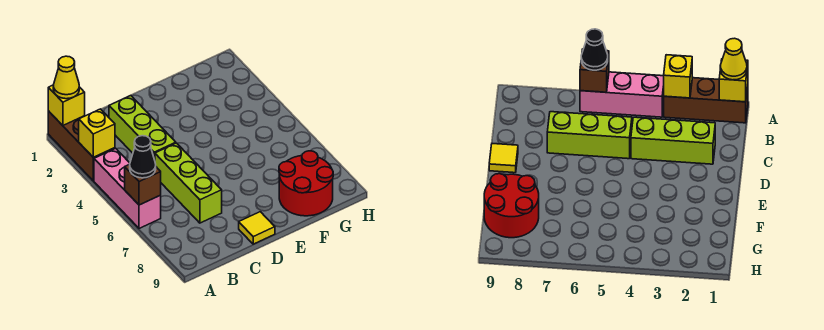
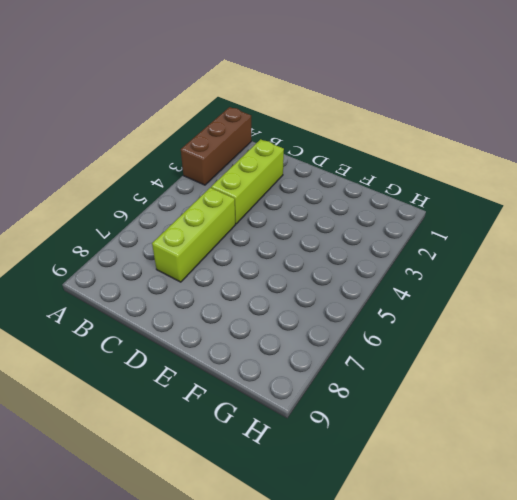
none -> pink 1x3 brick [94,148,161,228]
none -> yellow 1x1 tile [239,212,275,244]

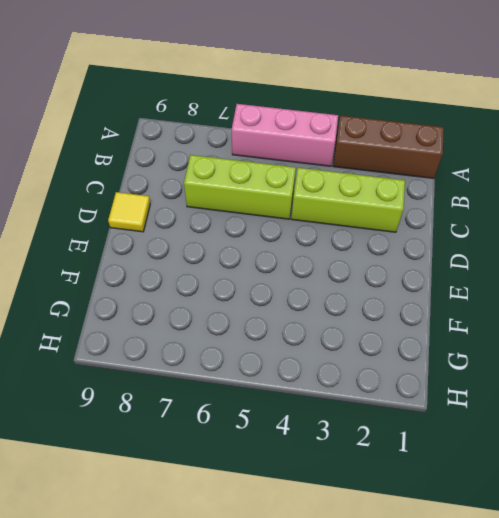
none -> red 2x2 round brick [279,151,333,216]
none -> yellow 1x1 brick [48,85,85,125]

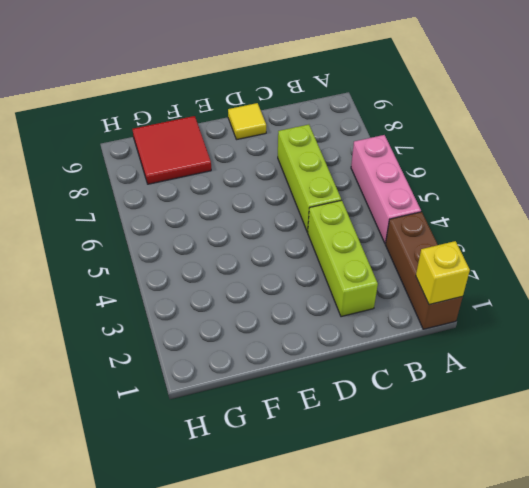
red 2x2 tile [133,116,211,184] -> red 2x2 round brick [279,151,333,216]
none -> yellow 1x1 brick [79,109,115,157]
none -> brown 1x1 brick [125,164,161,205]

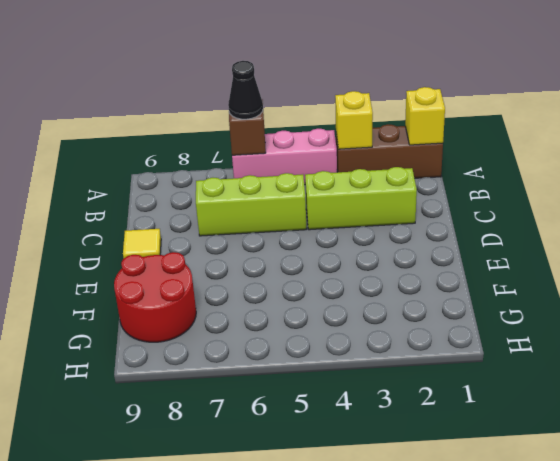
none -> yellow 1x1 cone [53,56,79,99]

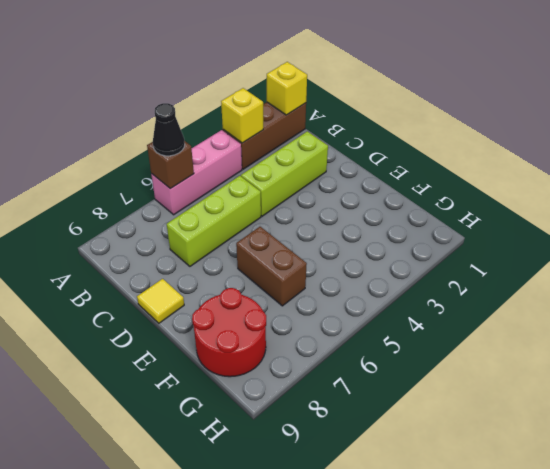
brown 1x2 brick [236,227,307,306] -> none
none -> yellow 1x1 cone [53,56,79,99]

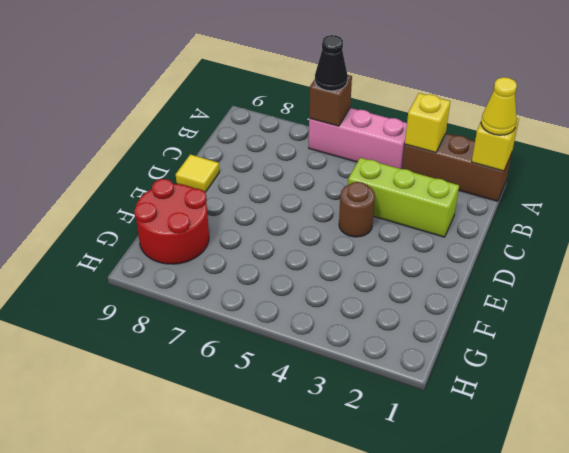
brown 1x1 round brick [339,182,375,237] -> none
none -> lime 1x3 brick [155,143,222,223]

